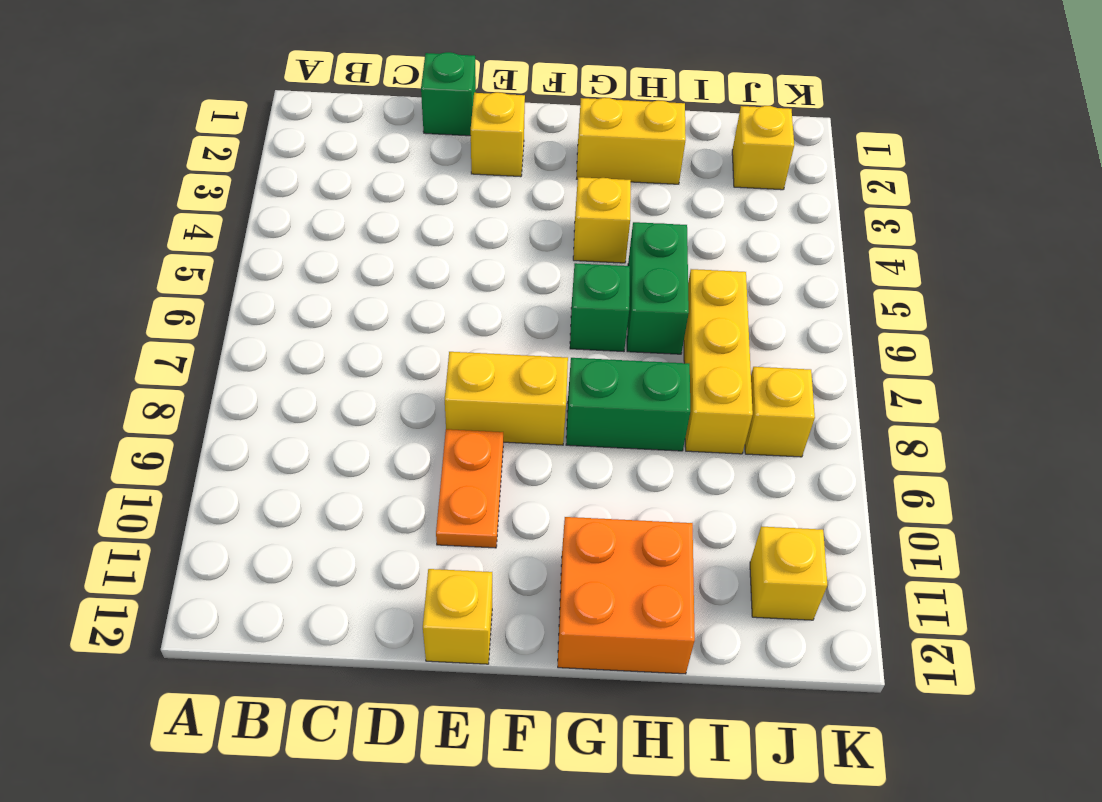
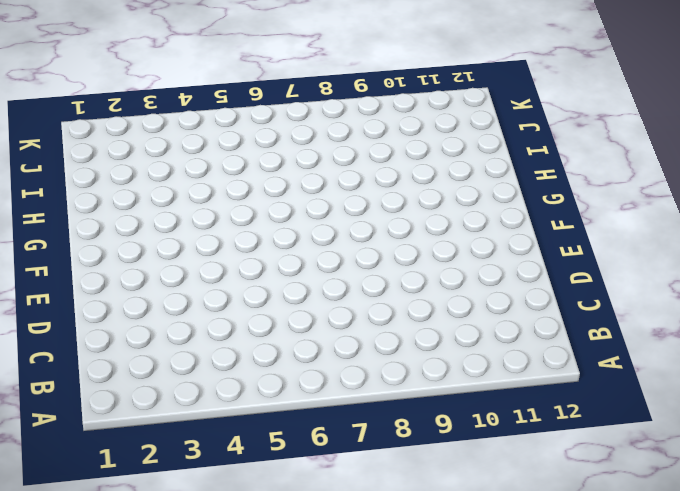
none -> green 1x1 brick [421,52,476,136]
none -> yellow 1x1 brick [471,92,525,177]
none -> yellow 1x2 brick [445,352,568,445]

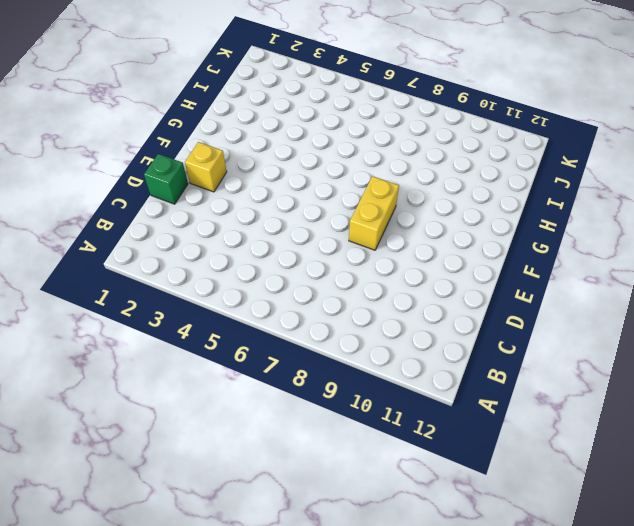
none -> orange 1x2 plate [436,429,503,548]
none -> yellow 1x1 brick [423,569,492,664]
none -> yellow 1x2 brick [577,98,686,184]

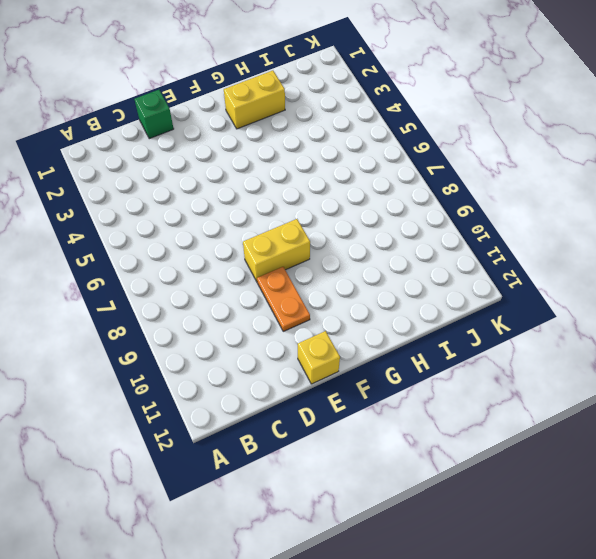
none -> yellow 1x1 brick [471,92,525,177]
none -> yellow 1x1 brick [573,177,631,263]
none -> green 1x1 brick [570,263,630,352]

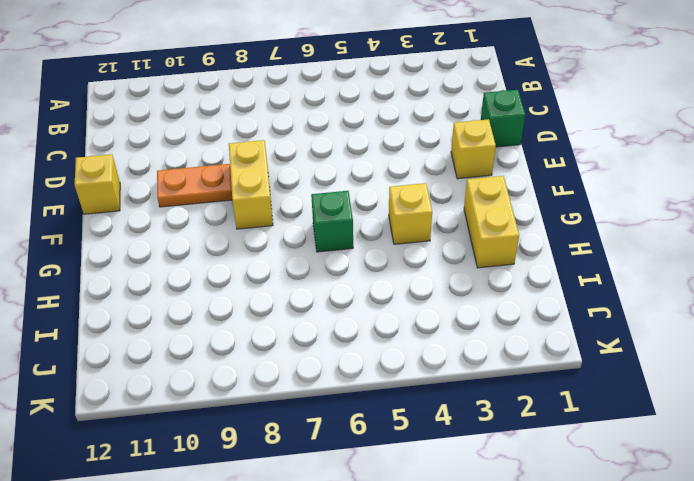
none -> green 1x2 brick [566,358,690,451]
none -> orange 2x2 brick [558,517,695,674]
none -> green 1x2 brick [627,222,689,354]

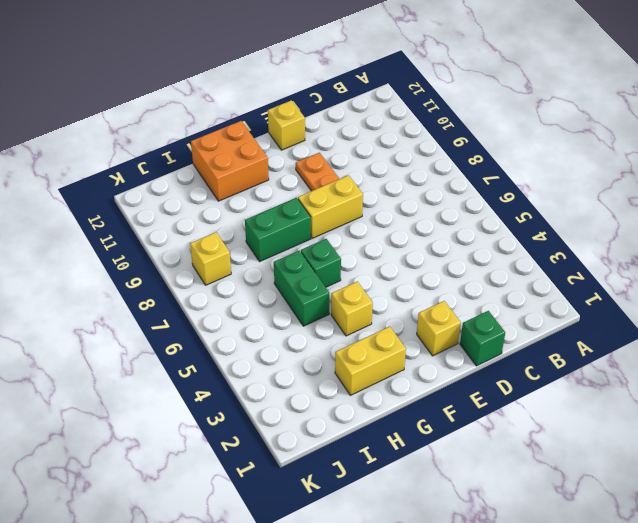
none -> yellow 1x3 brick [684,269,753,454]
none -> yellow 1x1 brick [732,106,794,190]
none -> yellow 1x1 brick [750,526,827,620]

